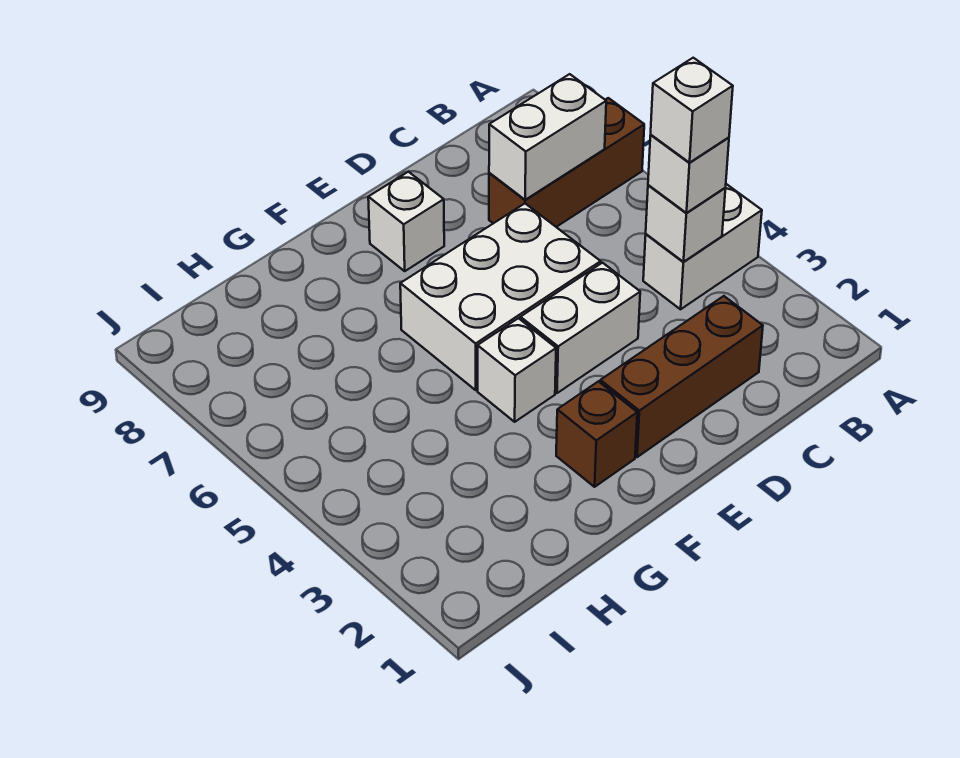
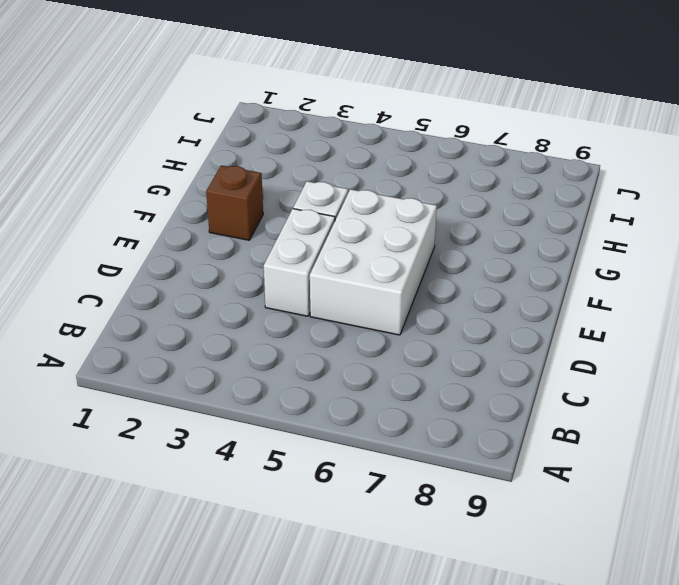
none -> white 1x2 brick [643,184,762,309]
none -> brown 1x3 brick [489,98,644,227]
none -> brown 1x3 brick [600,296,763,457]

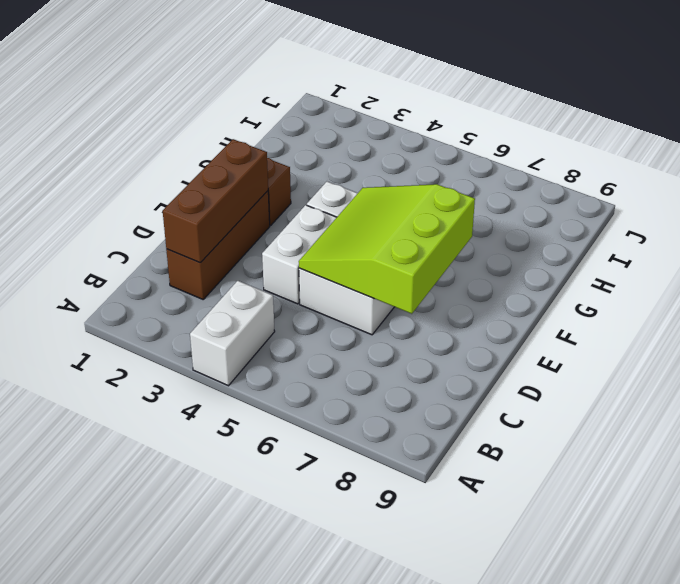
brown 1x3 brick [163,139,268,263] -> brown 1x3 brick moved to [489,98,644,227]
lime 3x3 slope [299,184,475,314] -> none
none -> white 1x1 brick [368,172,444,271]
none -> white 1x1 brick [646,185,725,262]
none -> white 1x2 brick [489,74,606,200]

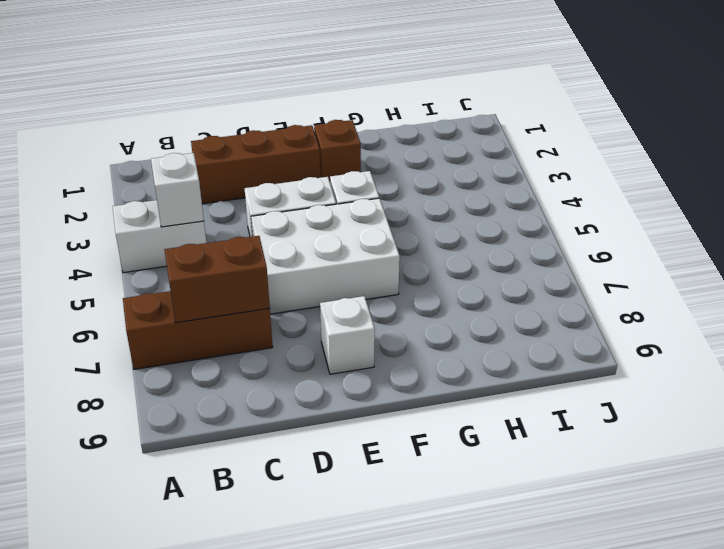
brown 1x2 brick [164,236,270,323] -> white 1x2 brick [489,74,606,200]
none -> white 1x1 brick [648,135,729,213]
none -> white 1x1 brick [651,58,733,163]

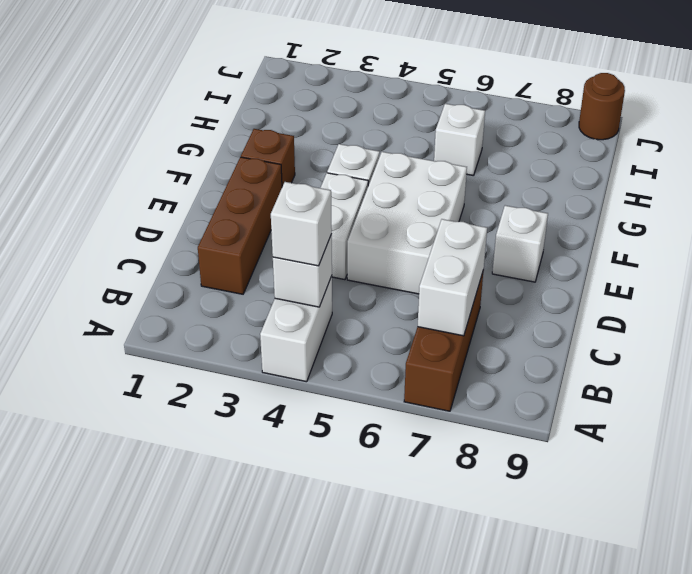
white 1x1 brick [434,104,485,176] -> white 1x1 brick moved to [651,58,733,163]
brown 1x1 round brick [579,73,625,140] -> none

